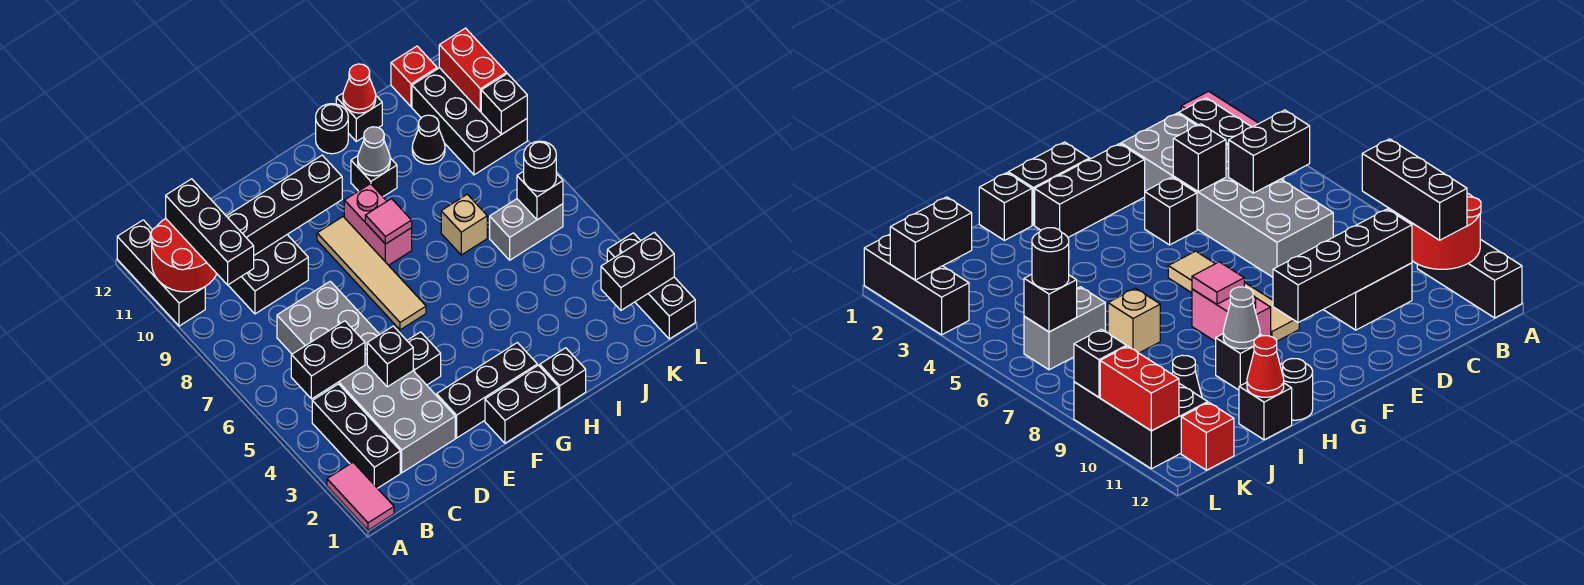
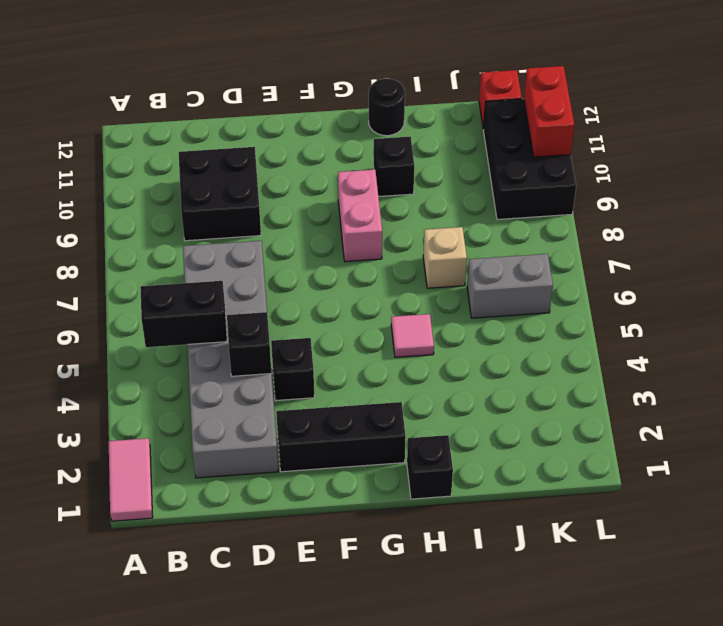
pink 1x1 tile [391,314,434,357] -> pink 1x1 tile moved to [365,199,412,244]
none -> black 1x3 brick [117,220,205,326]
none -> black 1x3 brick [312,384,400,488]
none -> black 1x2 brick [485,365,558,443]
none -> tan 1x4 tile [317,217,426,330]

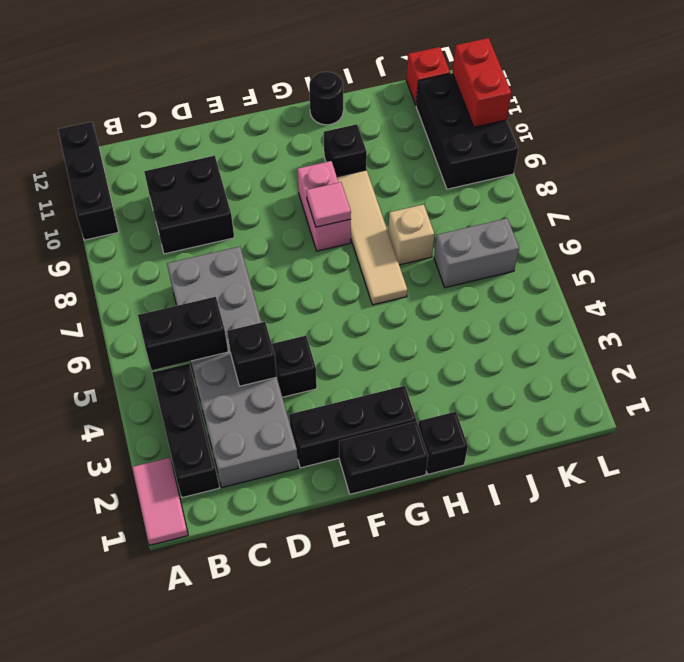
tan 1x4 tile [337,170,407,305] -> tan 1x4 tile moved to [317,217,426,330]
none -> black 1x1 brick [336,93,382,141]
none -> black 1x1 cone [412,115,445,164]
none -> black 1x3 brick [607,233,695,339]
none -> red 2x2 round brick [151,219,217,292]

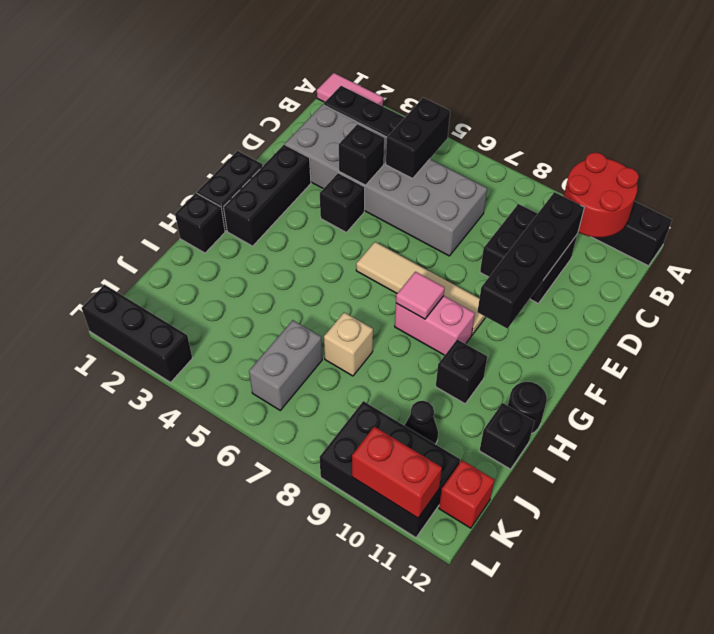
none -> grey 1x1 cone [358,127,390,176]
none -> red 1x1 cone [343,64,376,113]
none -> black 1x2 brick [601,232,674,310]
none -> black 1x1 brick [517,171,563,220]

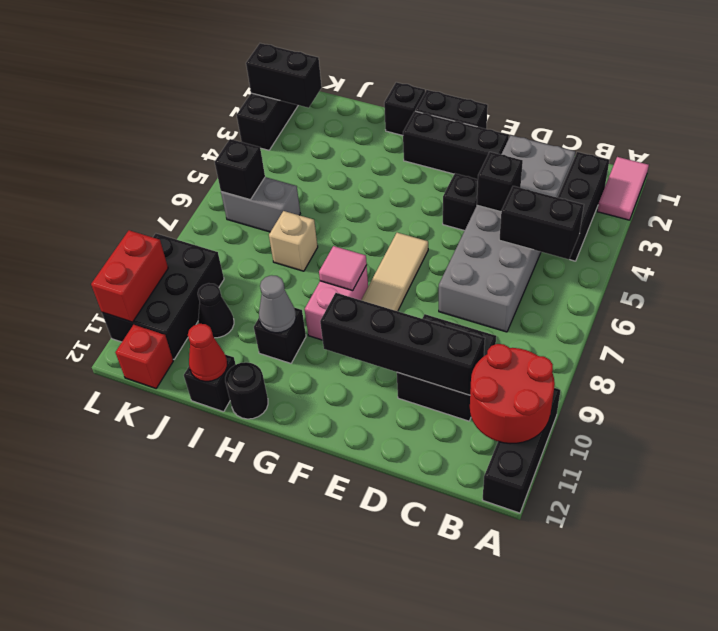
none -> black 1x1 brick [481,74,527,134]
none -> black 1x3 brick [166,179,254,285]
none -> black 1x1 round brick [524,141,556,191]

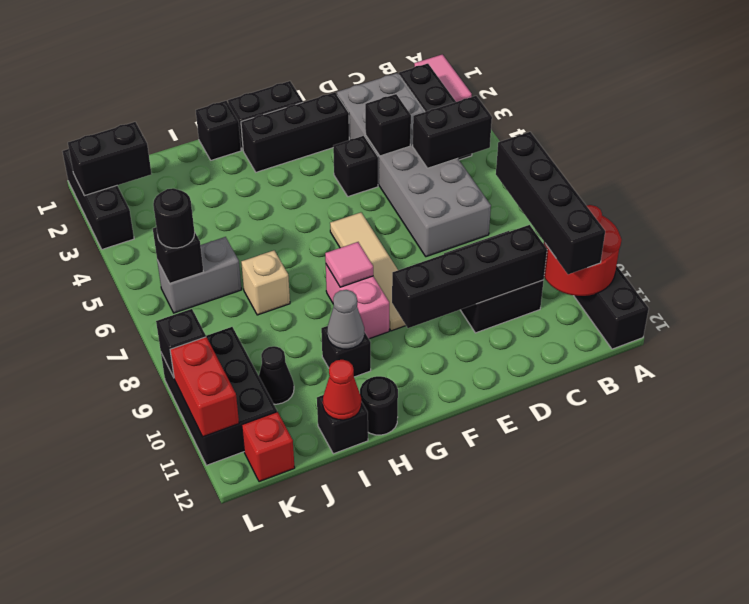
black 1x4 brick [496,132,605,274] -> black 1x3 brick [166,179,254,285]

